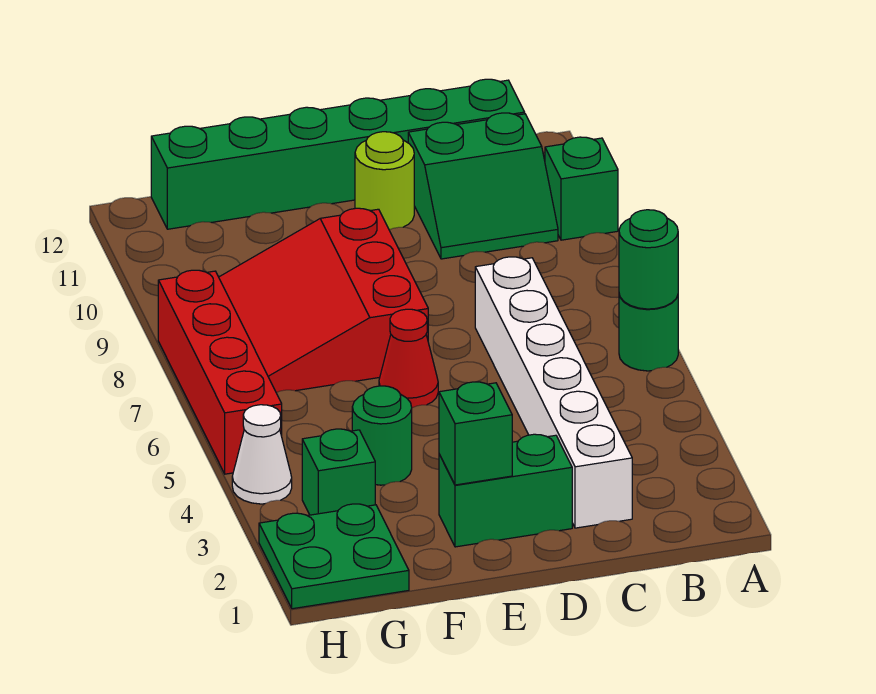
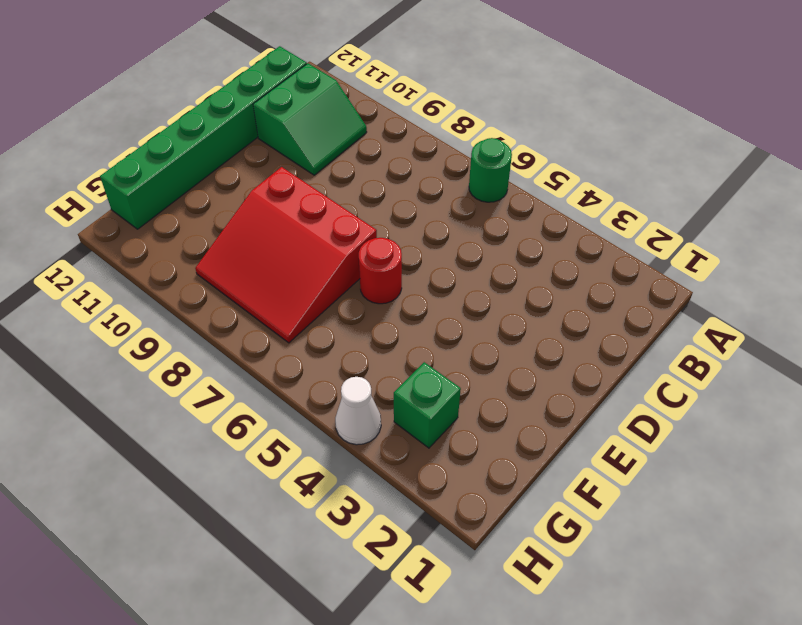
red 1x1 round brick [359,238,402,304] -> red 1x1 cone [379,309,438,408]
none -> green 1x1 brick [545,137,618,240]
none -> white 1x6 brick [475,257,632,528]
none -> green 1x2 brick [439,434,572,547]

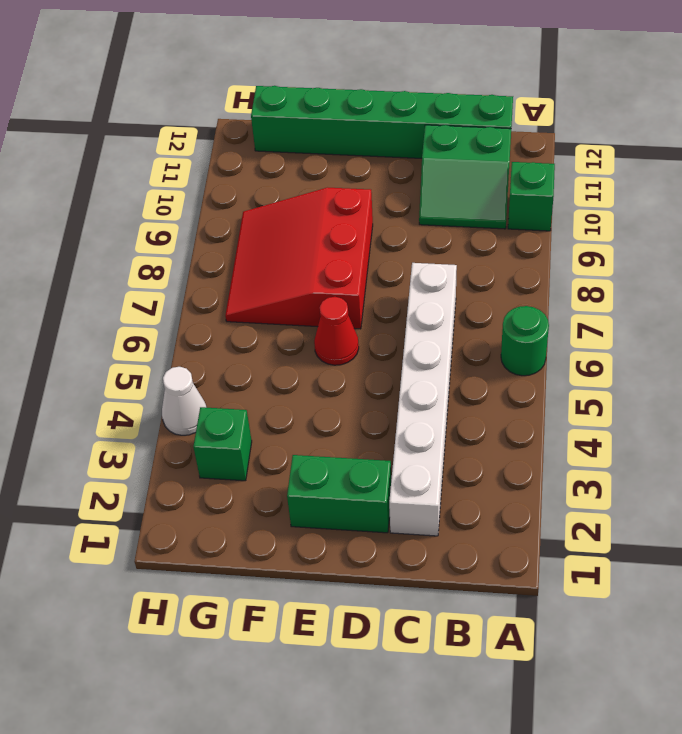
none -> lime 1x1 round brick [355,132,414,230]
none -> green 1x1 round brick [352,386,412,485]
none -> green 2x2 plate [259,504,409,609]

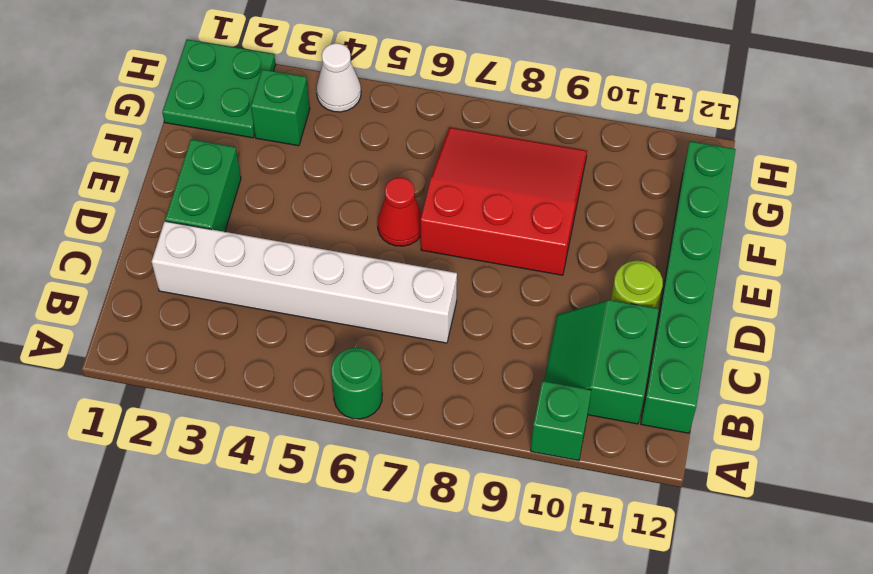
none -> green 1x1 round brick [352,386,412,485]
none -> red 1x4 brick [158,270,282,474]
none -> green 1x1 round brick [619,210,678,309]

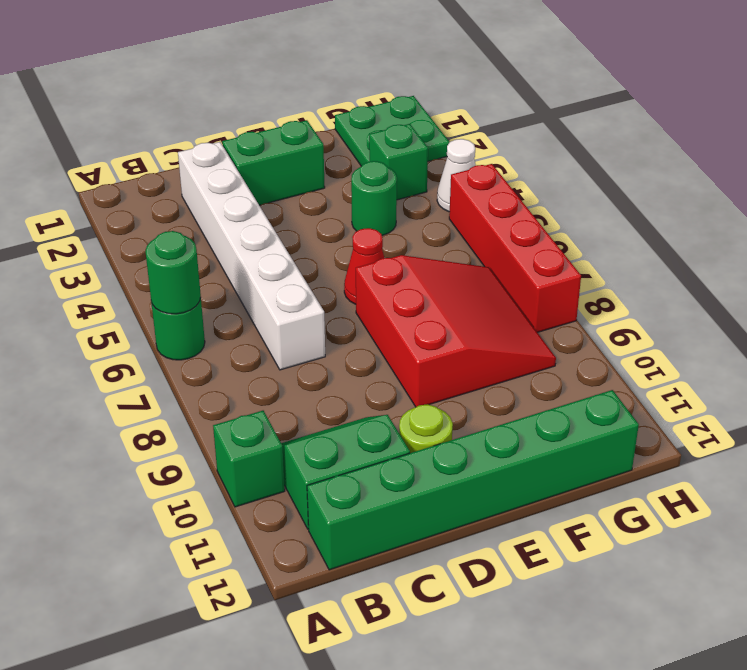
none -> green 1x1 brick [439,382,512,485]

